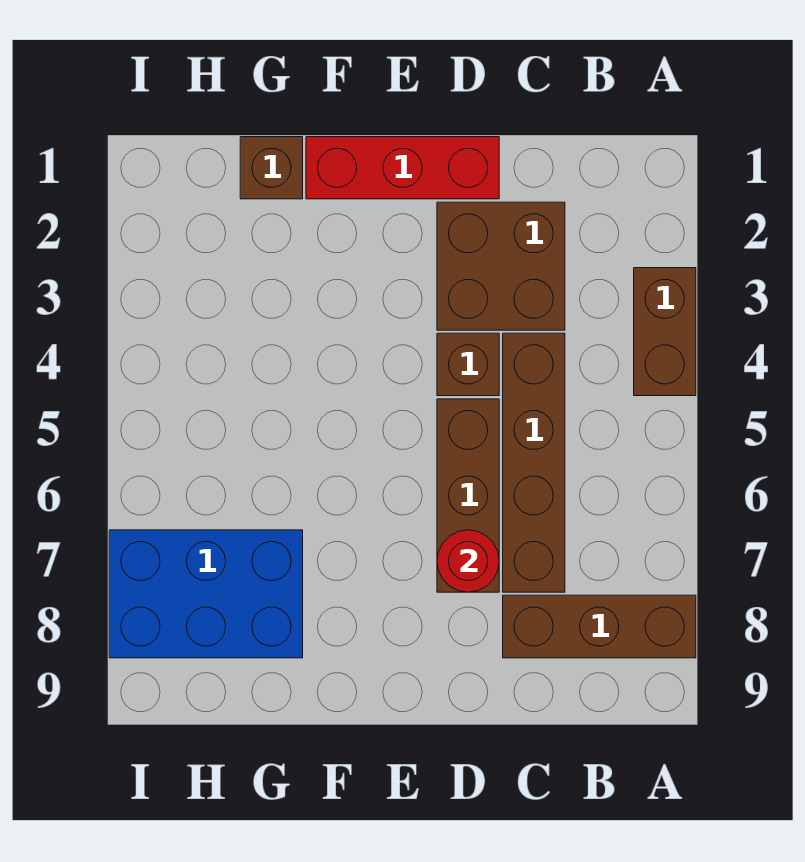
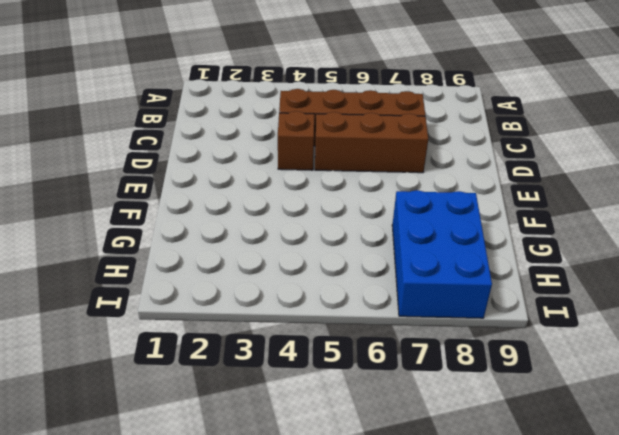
none -> brown 1x2 brick [634,268,696,396]
none -> brown 1x3 brick [503,595,696,658]

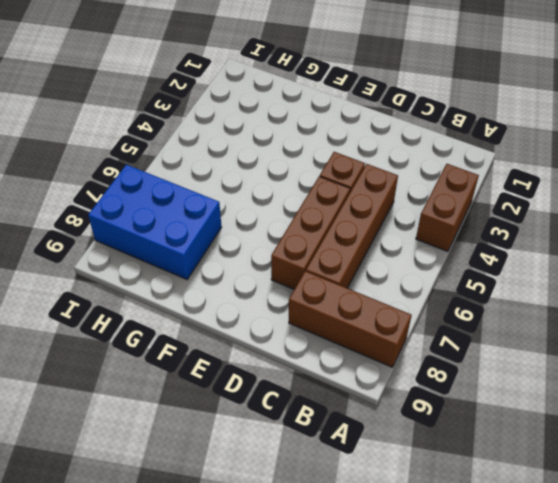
none -> brown 2x2 brick [437,202,565,330]
none -> red 1x3 brick [306,137,499,199]

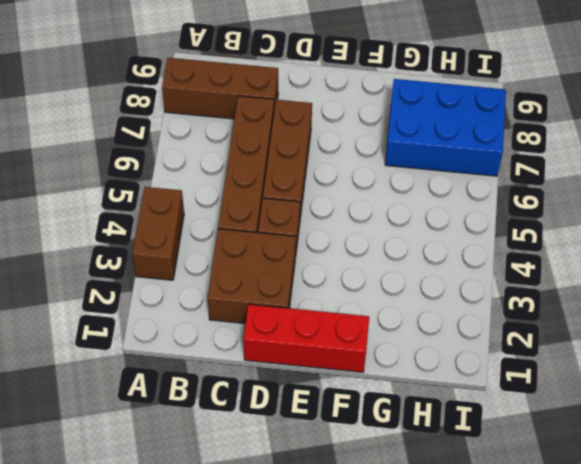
none -> brown 1x1 brick [240,137,303,199]
none -> red 1x1 round brick [437,530,499,592]

